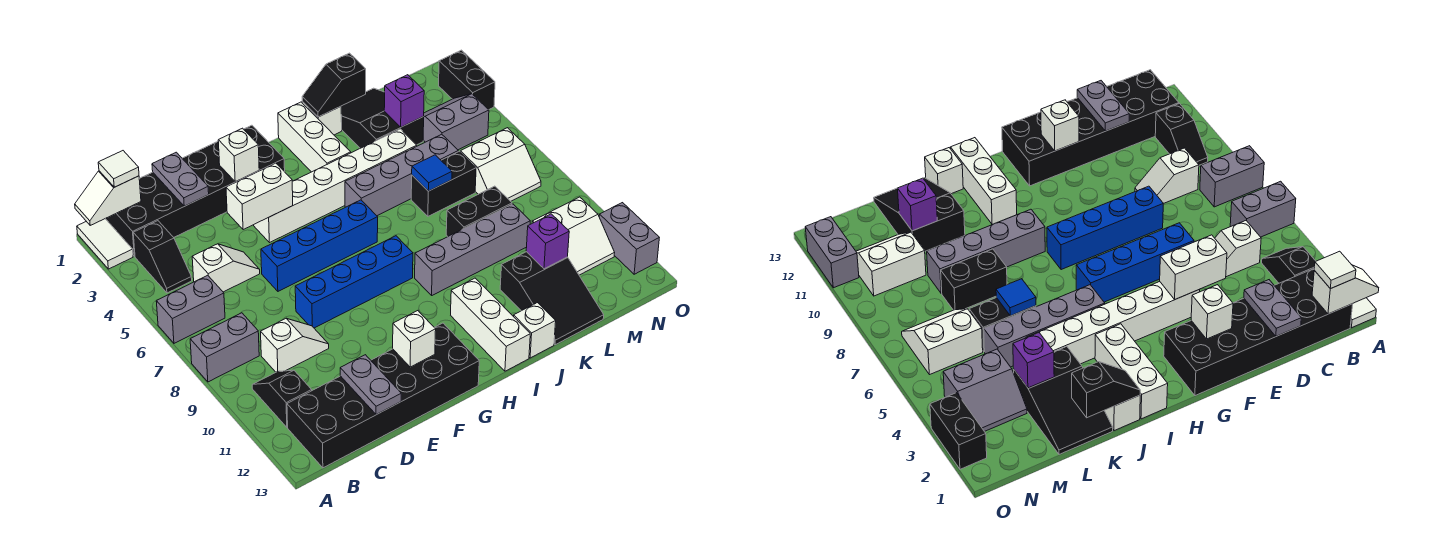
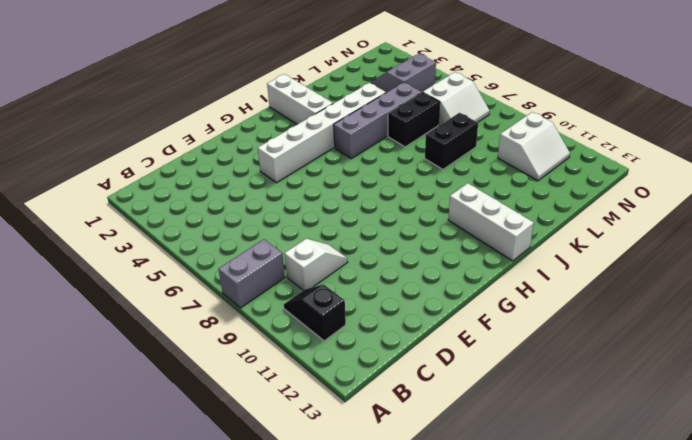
none -> white 1x2 tile [77,219,133,269]
none -> grey 1x2 brick [156,275,225,343]
none -> black 2x6 brick [106,125,285,256]
none -> black 1x2 slope [133,221,192,293]

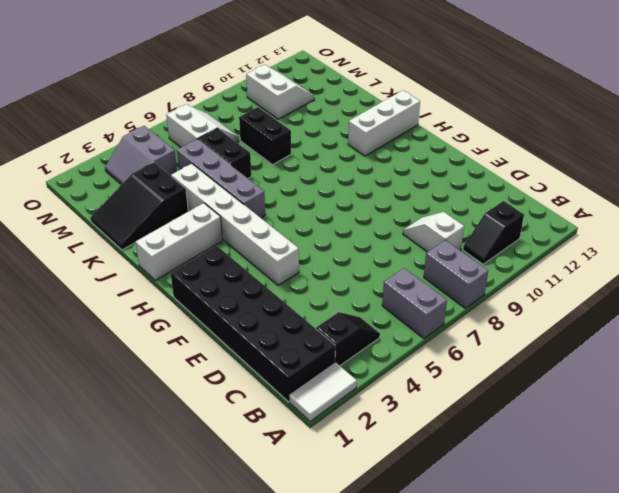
none -> black 2x6 brick [287,323,479,468]
none -> white 1x2 slope [192,244,260,292]
none -> blue 1x4 brick [261,200,378,291]
none -> blue 1x4 brick [295,236,413,328]

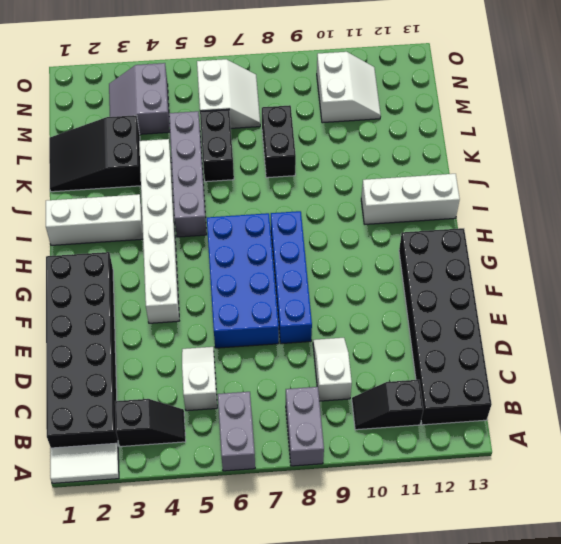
blue 2x4 brick [207,213,279,348] -> blue 1x4 brick [261,200,378,291]
none -> grey 1x4 brick [415,204,530,295]
none -> white 1x1 brick [302,101,342,135]
none -> white 1x1 brick [514,303,556,358]
none -> black 2x3 slope [500,252,604,345]

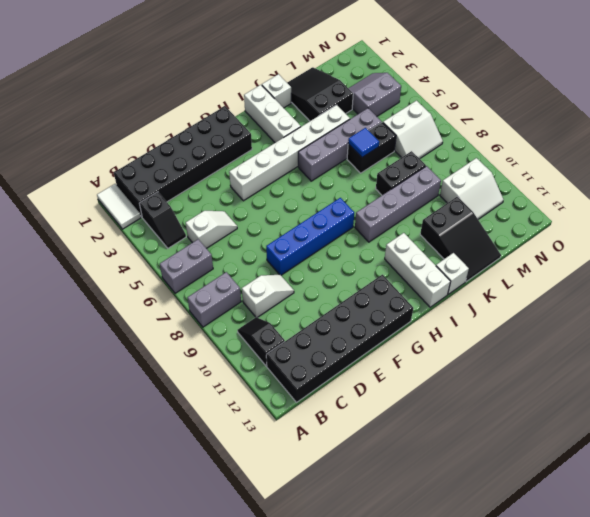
none -> blue 1x4 brick [261,200,378,291]
none -> black 1x2 brick [439,50,495,110]
none -> grey 1x2 brick [599,203,659,274]
none -> white 1x2 slope [75,171,141,225]

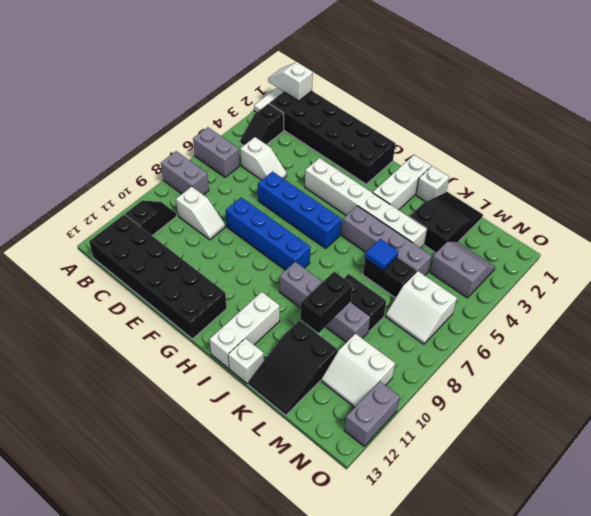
black 1x2 brick [300,272,353,333] -> black 1x2 brick moved to [439,50,495,110]
none -> grey 1x2 plate [152,152,209,206]
none -> grey 1x2 plate [340,355,401,415]
none -> white 1x2 brick [226,163,293,230]
none -> white 1x1 brick [218,128,259,182]

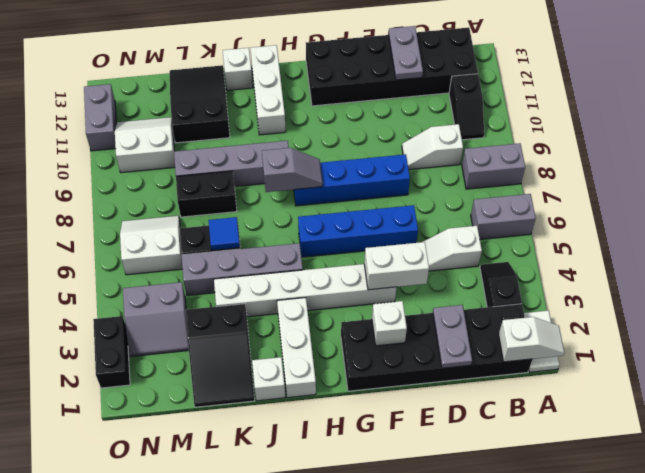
grey 1x2 slope [262,148,323,192] -> none
none -> white 1x1 brick [393,311,436,367]
none -> black 1x2 slope [302,53,366,117]
none -> purple 1x1 brick [384,75,424,127]
none -> purple 1x1 brick [526,214,569,269]

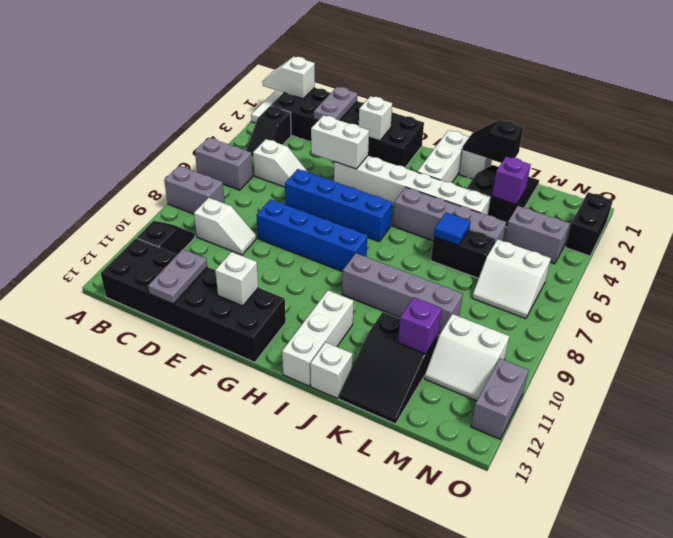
none -> black 1x2 brick [446,186,512,236]
none -> white 1x1 tile [98,151,139,187]

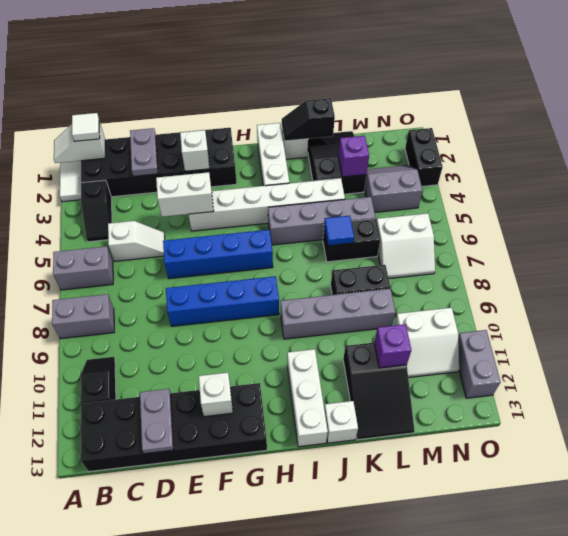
none -> white 1x2 slope [261,318,329,372]

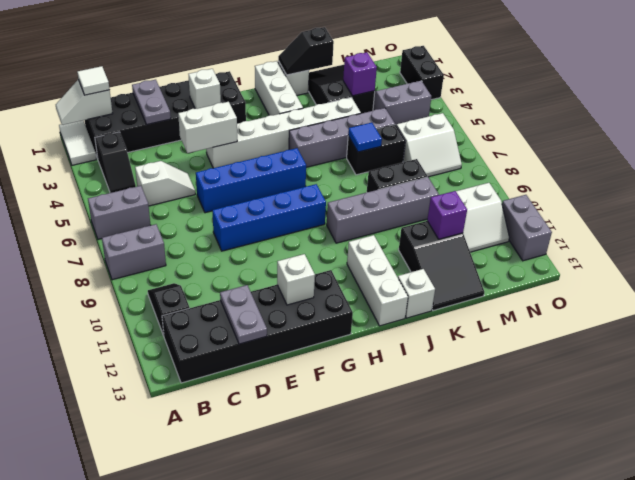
none -> white 1x2 slope [261,318,329,372]

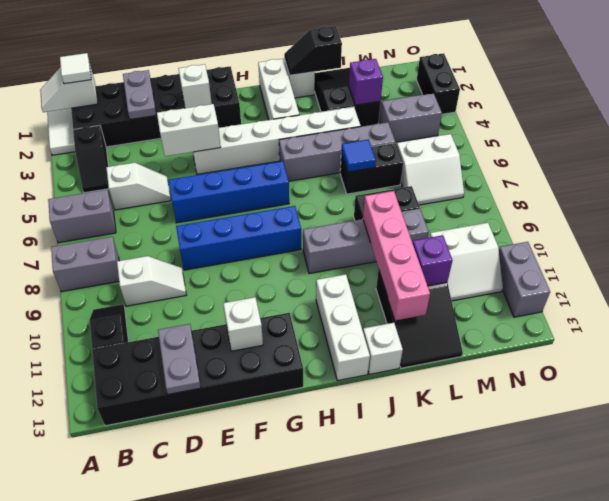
pink 1x4 brick [363,191,430,320] -> none

